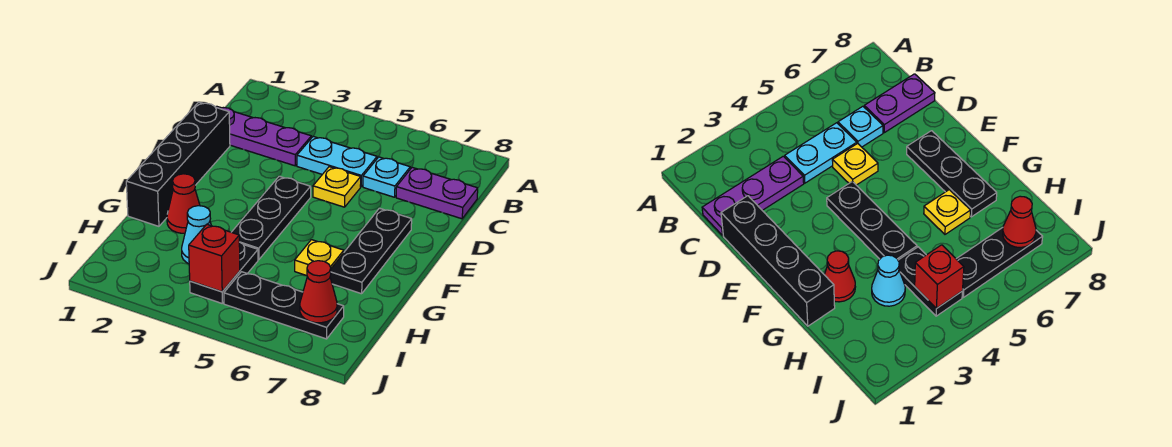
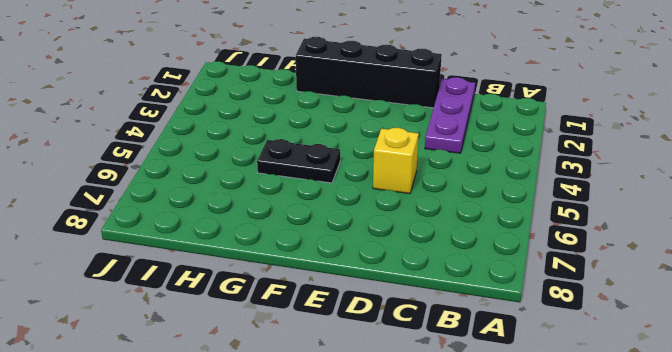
yellow 1x1 brick [373,128,419,194] -> yellow 1x1 plate [313,167,361,207]
black 1x2 plate [257,139,340,183] -> black 1x2 plate moved to [190,242,258,303]
none -> cyan 1x2 plate [297,137,377,187]
none -> cyan 1x1 plate [363,157,410,197]
none -> purple 1x2 plate [396,167,478,219]

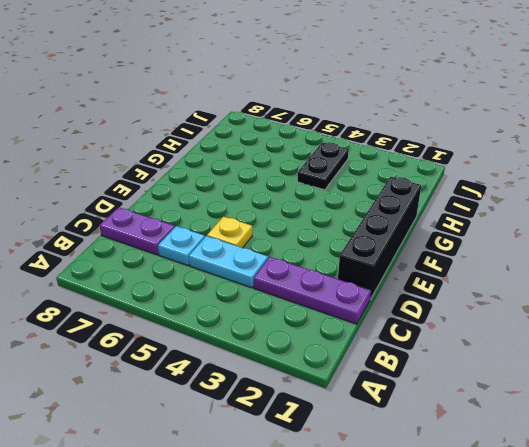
none -> black 1x3 plate [232,176,311,260]
none -> black 1x3 plate [330,208,412,294]
none -> red 1x1 cone [167,174,200,233]

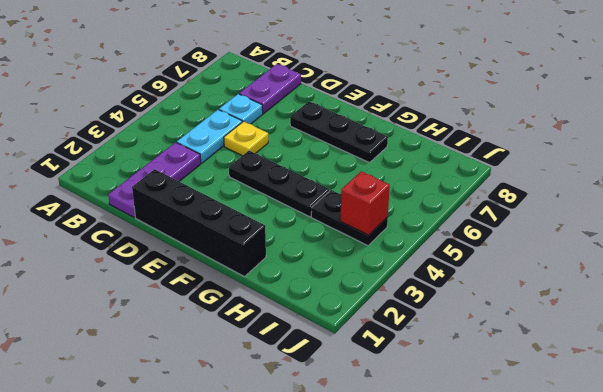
none -> red 1x1 cone [167,174,200,233]
none -> yellow 1x1 plate [295,240,344,276]
none -> cyan 1x1 cone [182,206,211,264]

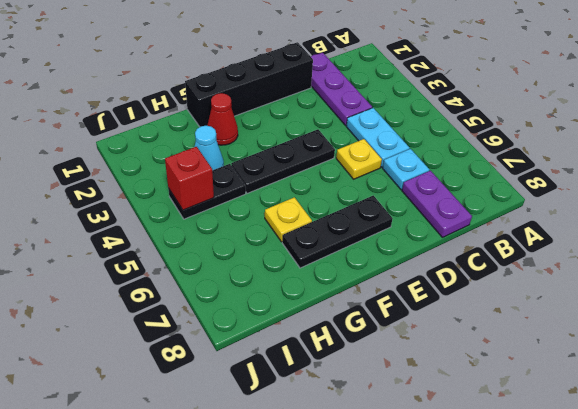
none -> black 1x3 plate [224,272,344,339]
none -> red 1x1 cone [300,261,337,323]

